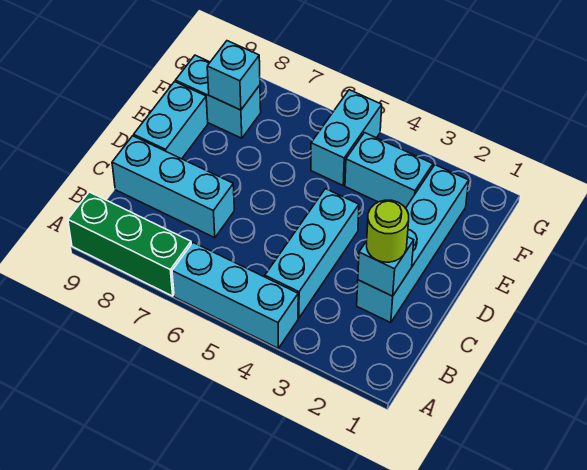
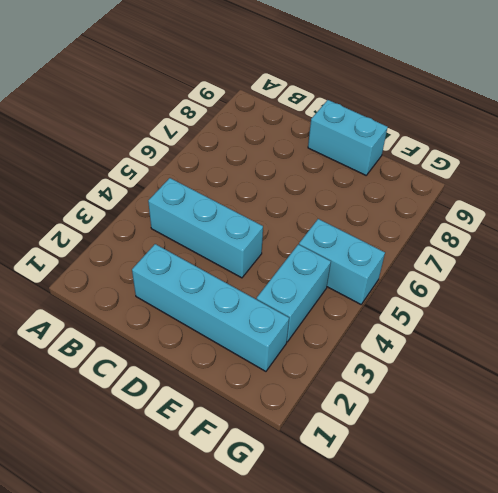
none -> cyan 1x3 brick [172,243,298,348]
none -> green 1x3 brick [68,192,191,296]
none -> cyan 1x3 brick [112,136,234,238]

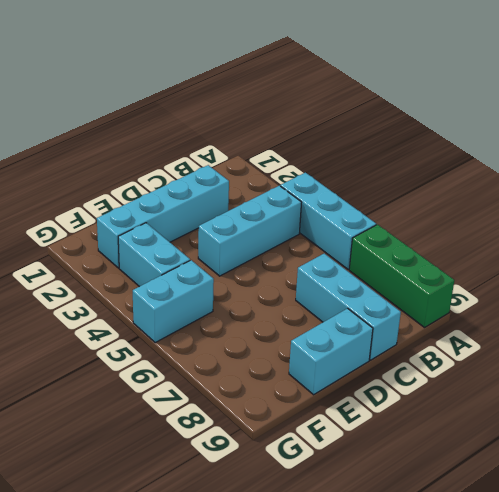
none -> cyan 1x2 brick [175,55,261,138]
none -> cyan 1x1 brick [358,237,414,296]
none -> cyan 1x1 brick [207,41,260,110]

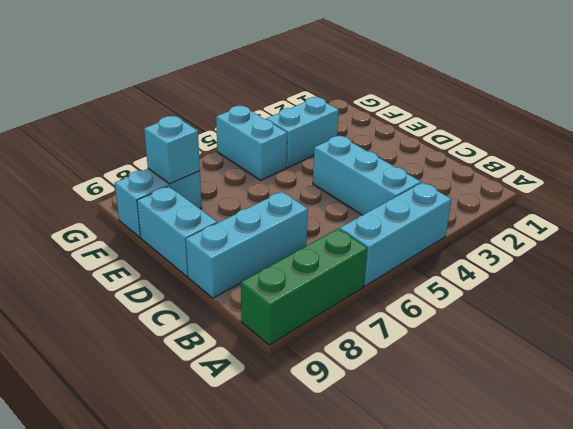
none -> cyan 1x4 brick [357,165,469,323]
none -> cyan 1x1 brick [358,237,414,296]
none -> lime 1x1 round brick [367,200,409,262]

